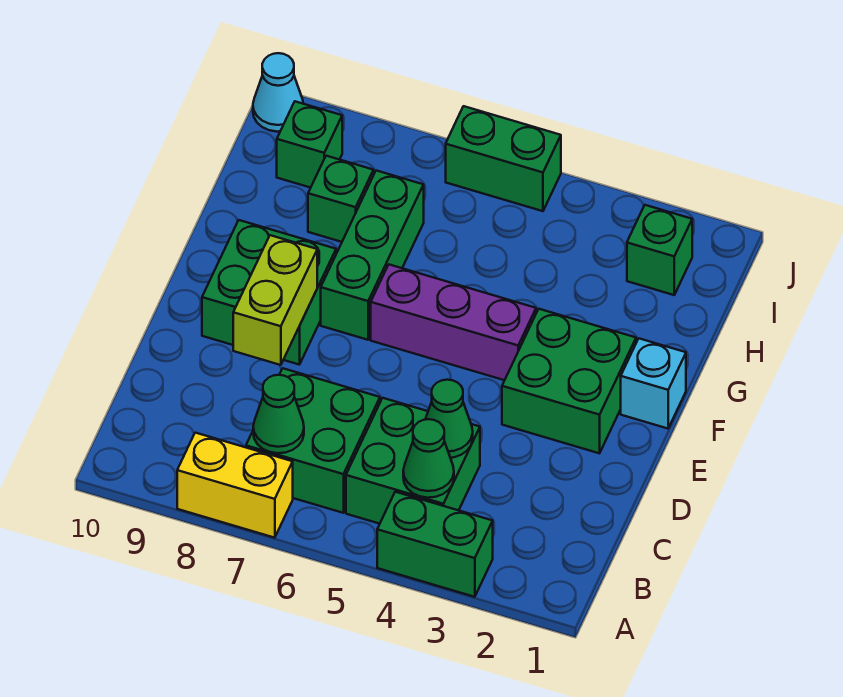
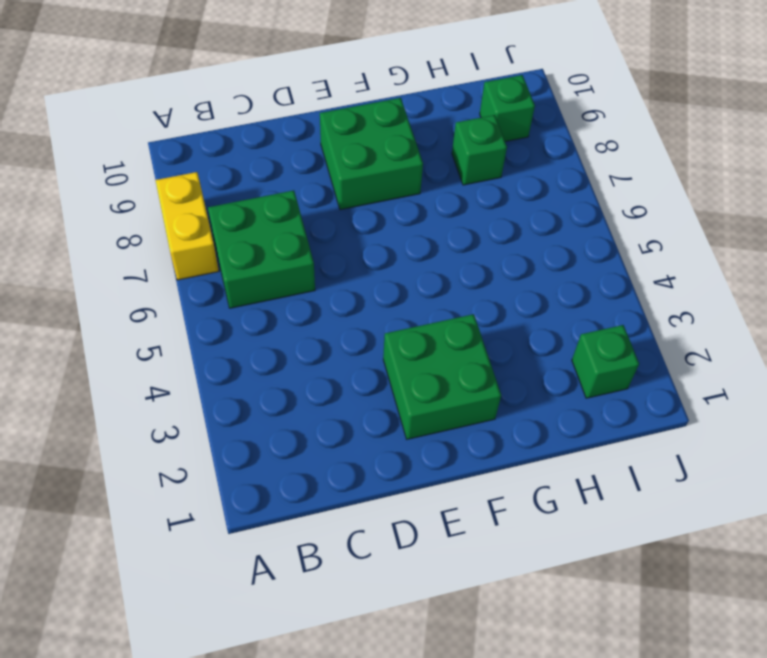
none -> green 1x2 brick [377,492,493,597]
none -> green 2x2 brick [346,398,480,524]
none -> cyan 1x1 brick [621,339,686,429]

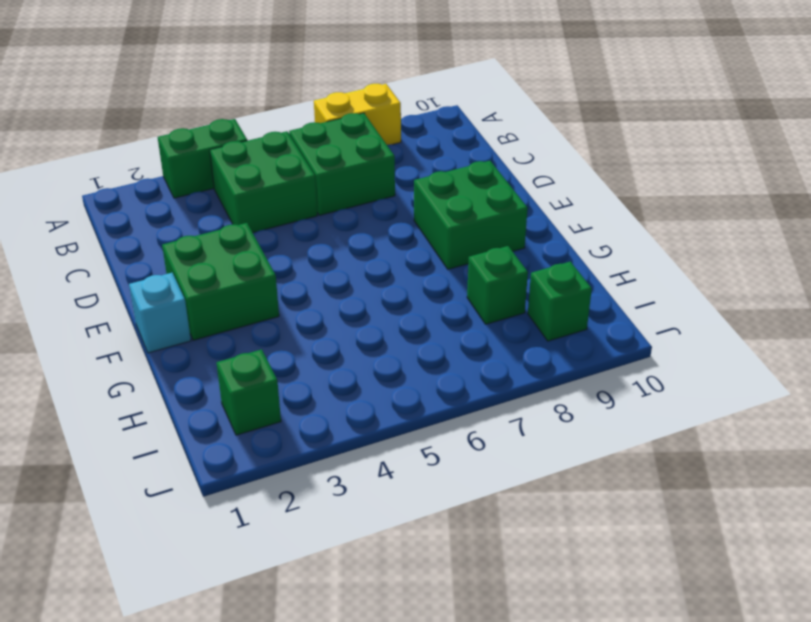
none -> purple 1x3 brick [371,265,536,380]
none -> green 1x3 brick [321,171,424,340]
none -> green 1x2 brick [446,106,561,211]

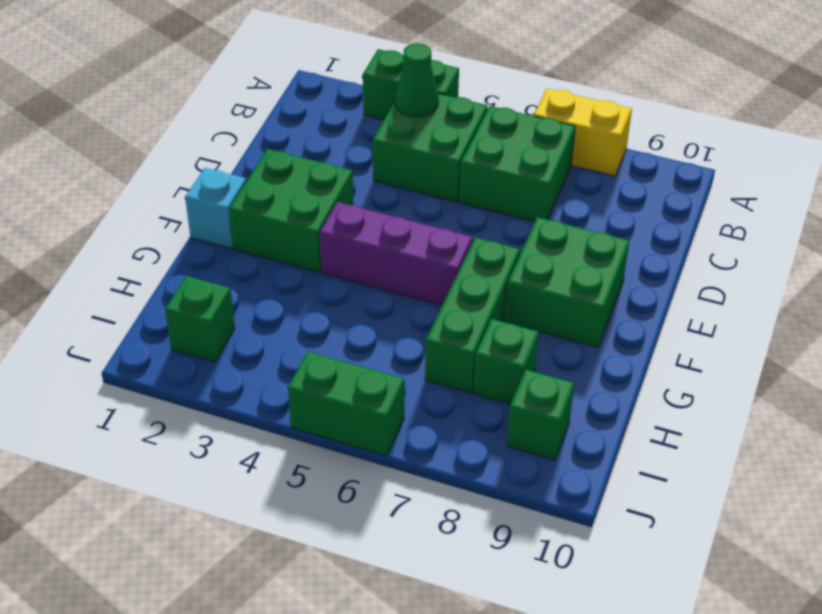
none -> cyan 1x1 cone [253,53,303,132]
none -> green 1x1 cone [253,375,304,453]
none -> green 1x1 cone [425,380,473,458]

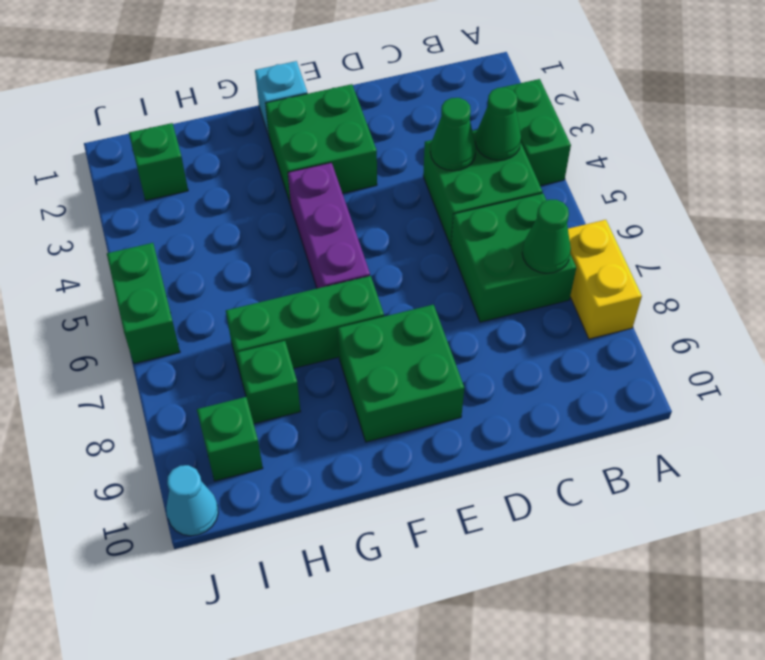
none -> lime 1x2 brick [233,235,317,365]

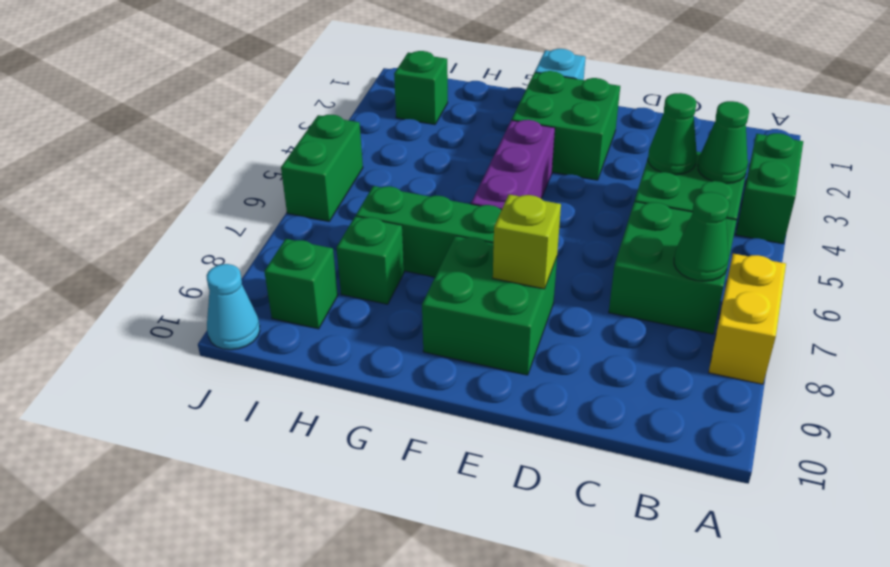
lime 1x1 brick [493,194,561,289] -> lime 1x2 brick [233,235,317,365]

